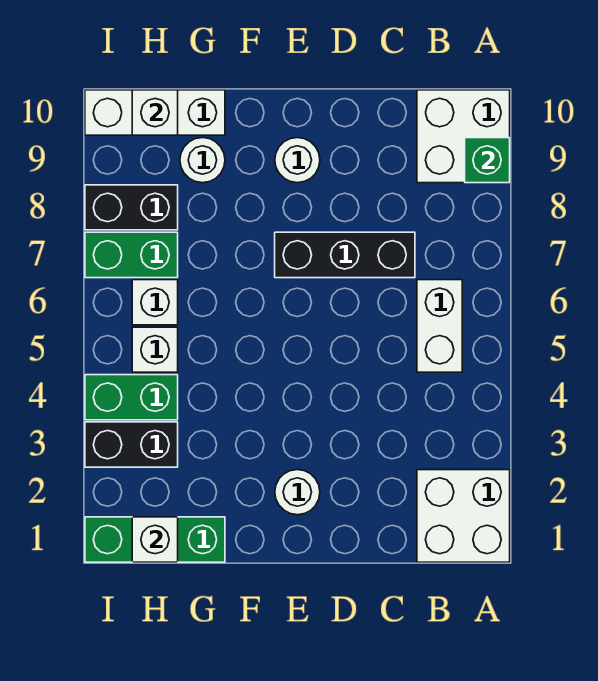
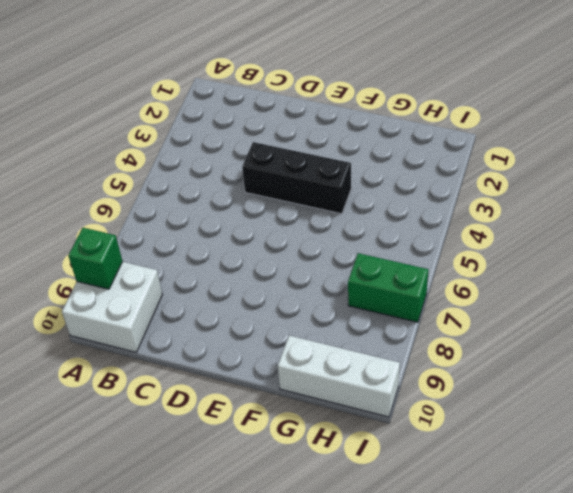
black 1x3 brick [242,142,351,214] -> black 1x3 brick moved to [275,232,415,278]
none -> white 2x2 brick [417,470,510,562]
none -> white 1x2 brick [417,280,462,372]
none -> white 1x1 round brick [275,470,320,515]

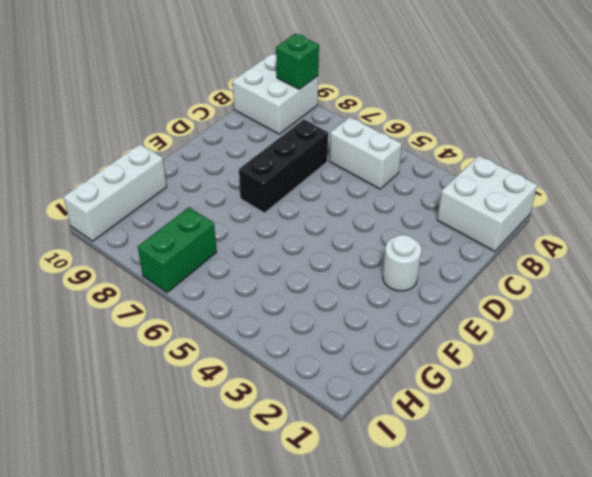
none -> white 1x1 round brick [275,138,320,183]
none -> green 1x3 brick [85,517,225,562]
none -> white 1x1 round brick [180,138,225,183]

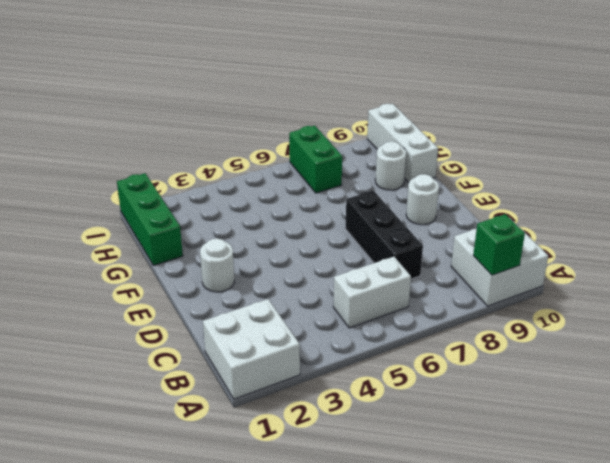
none -> black 1x2 brick [85,422,178,467]
none -> green 1x2 brick [85,375,178,420]
none -> white 1x1 brick [132,327,178,372]

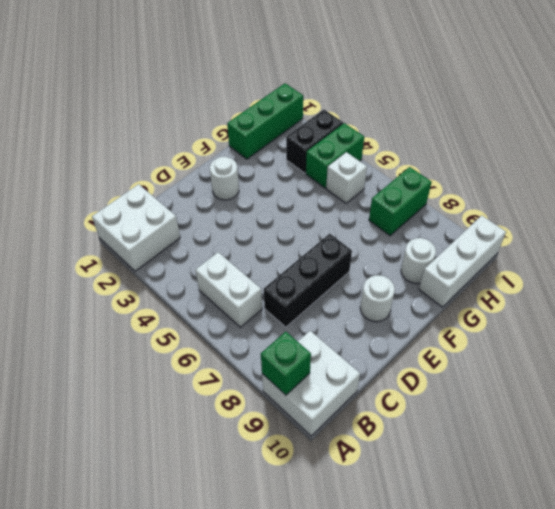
none -> white 1x1 brick [132,280,178,325]
none -> black 1x2 brick [85,185,178,230]
none -> white 1x1 brick [132,517,178,562]

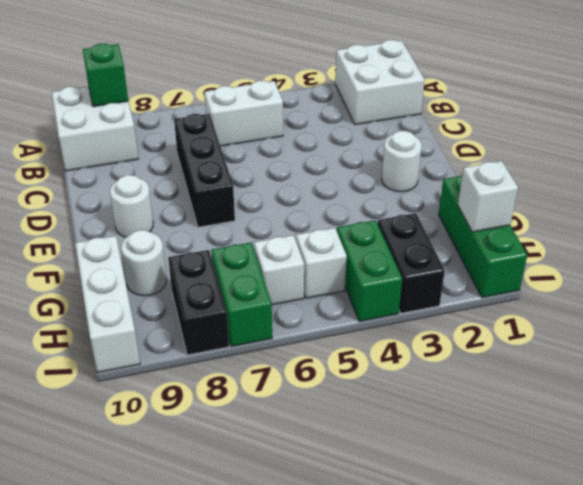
none -> white 1x1 brick [132,90,178,135]

